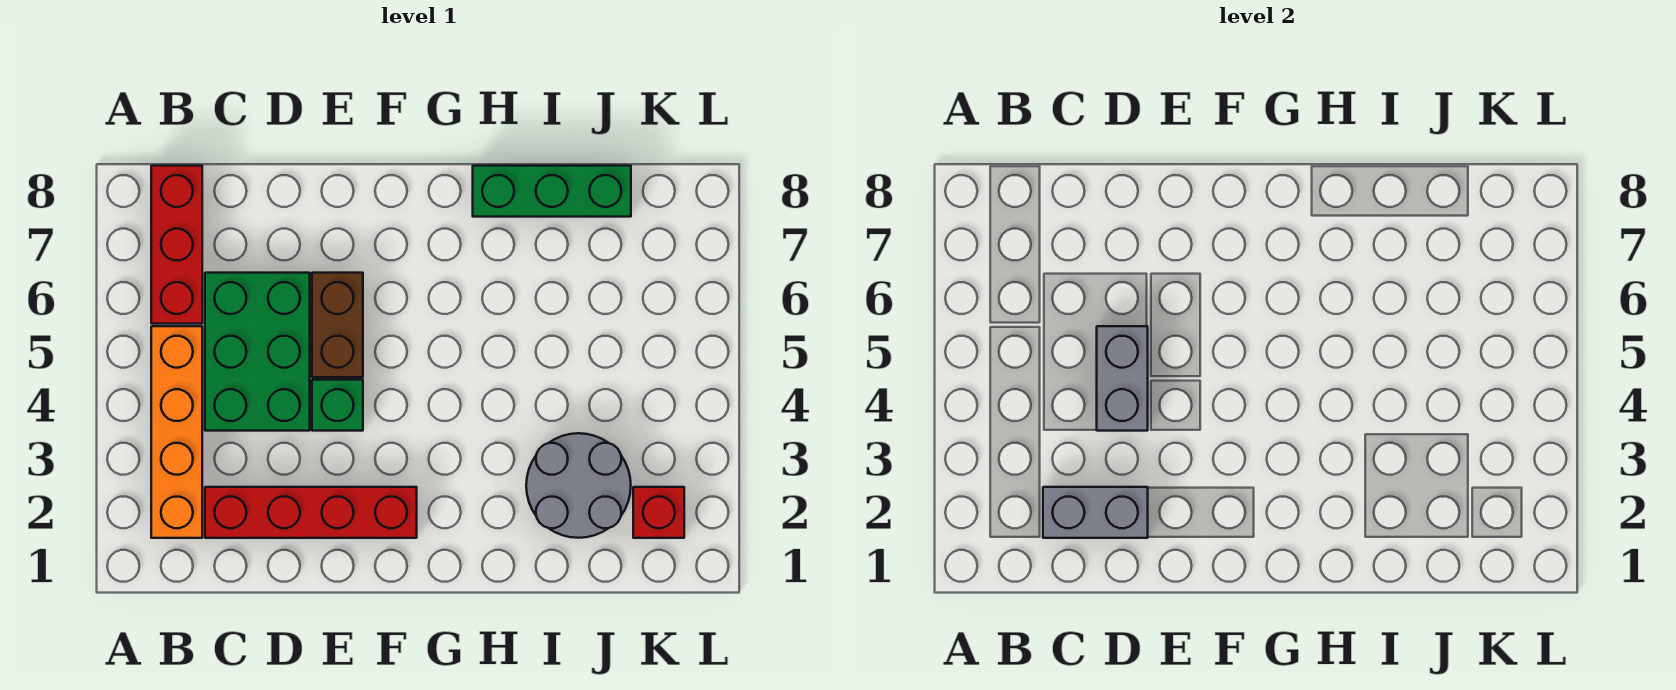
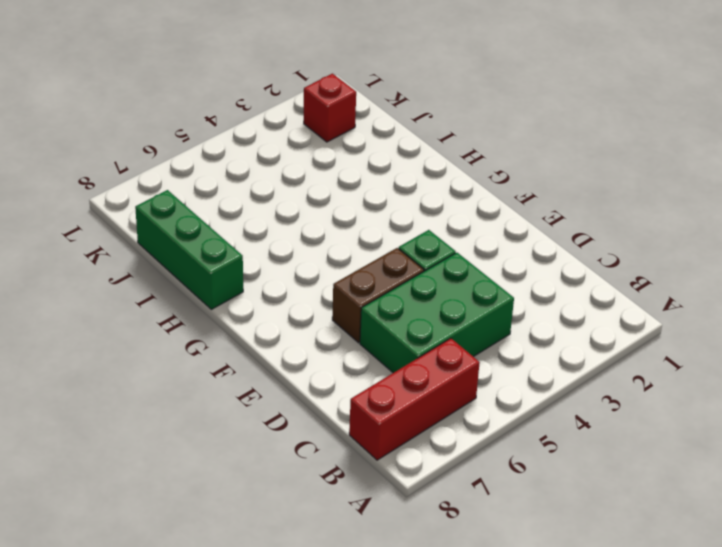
none -> orange 1x4 brick [151,326,202,538]
none -> red 1x4 brick [205,487,417,538]

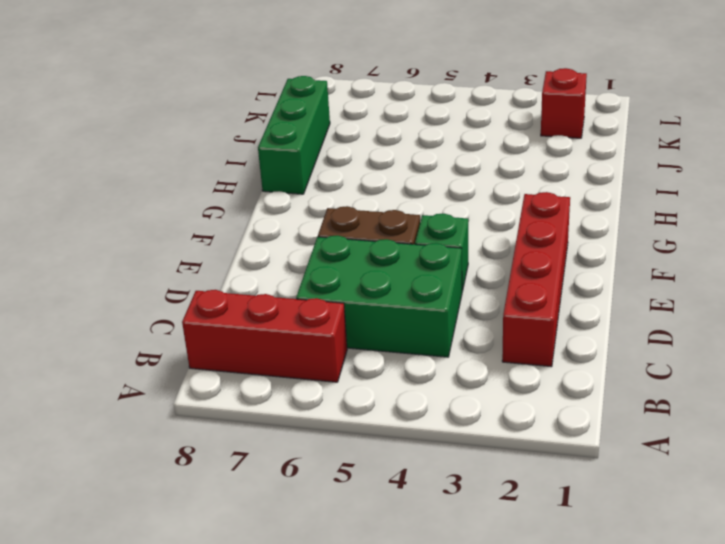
none -> orange 1x4 brick [151,326,202,538]
none -> grey 2x2 round brick [526,433,631,538]

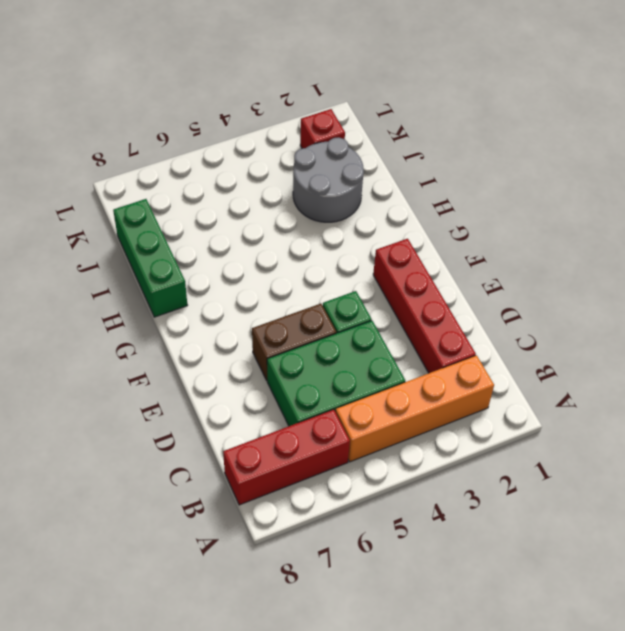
none -> grey 1x2 brick [1043,487,1148,538]
none -> grey 1x2 brick [1097,326,1148,431]

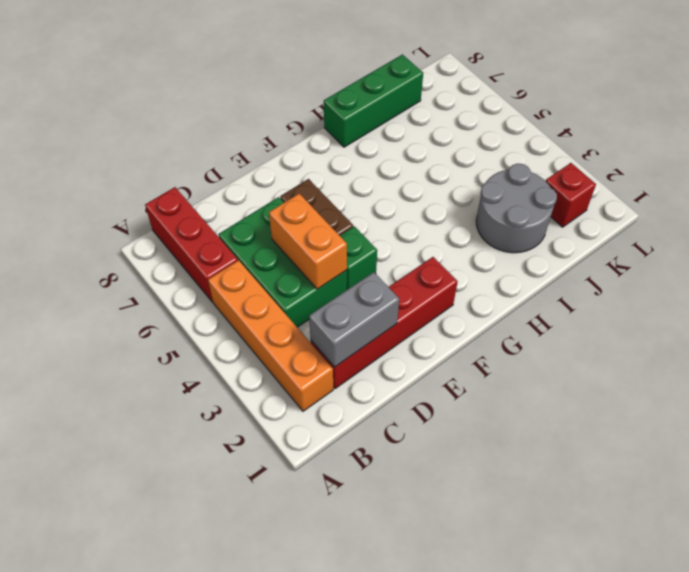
orange 1x2 brick [269,194,347,289] -> grey 1x2 brick [1097,326,1148,431]

